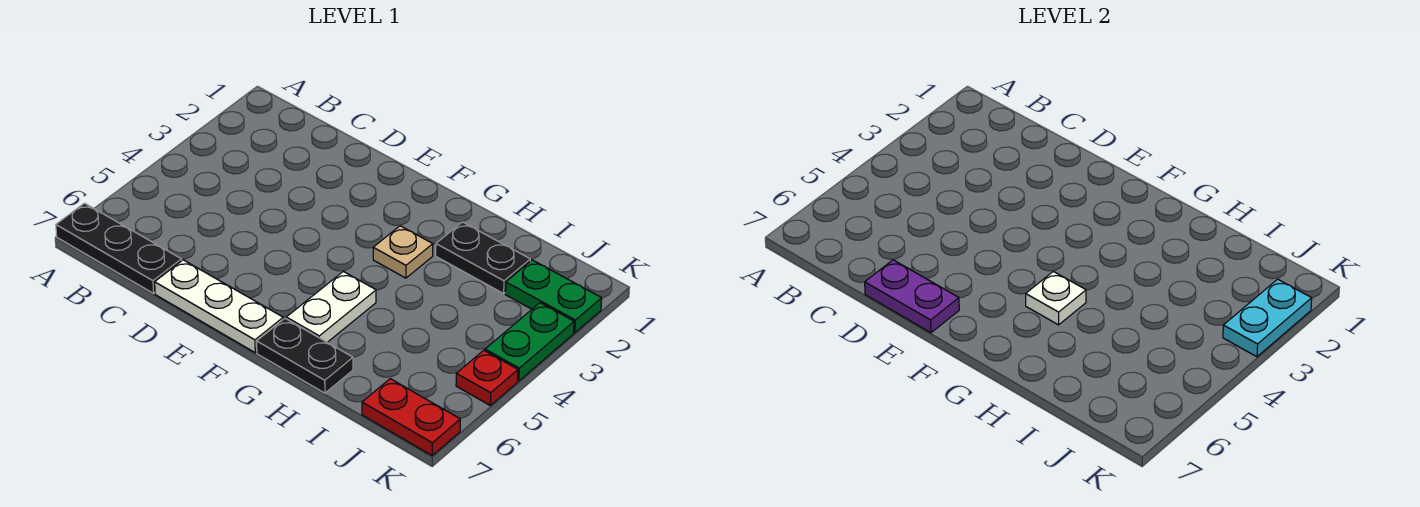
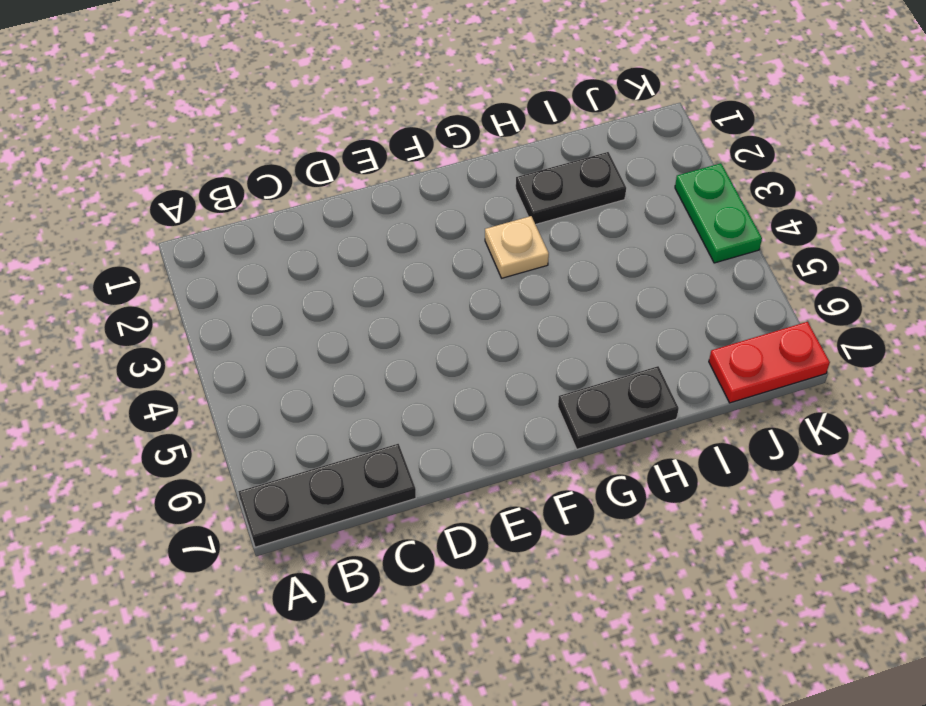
none -> white 1x3 plate [155,260,283,352]
none -> white 1x2 plate [286,271,376,342]
none -> green 1x2 plate [505,260,602,333]

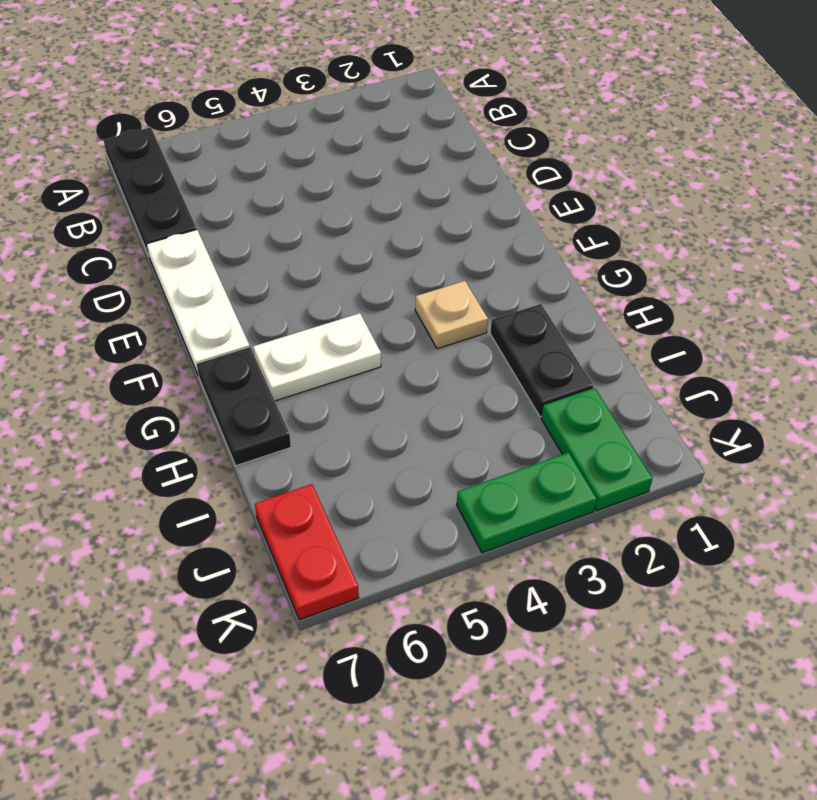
none -> red 1x1 plate [456,350,518,405]
none -> purple 1x2 plate [865,260,959,333]
none -> white 1x1 plate [1026,271,1086,325]

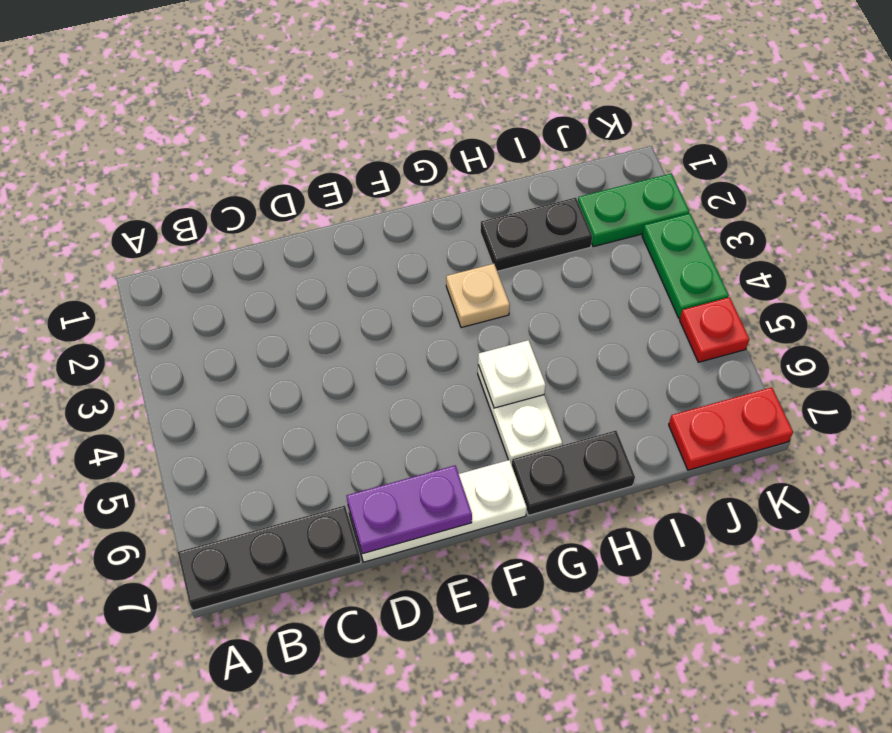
none -> cyan 1x2 plate [1223,279,1312,357]

